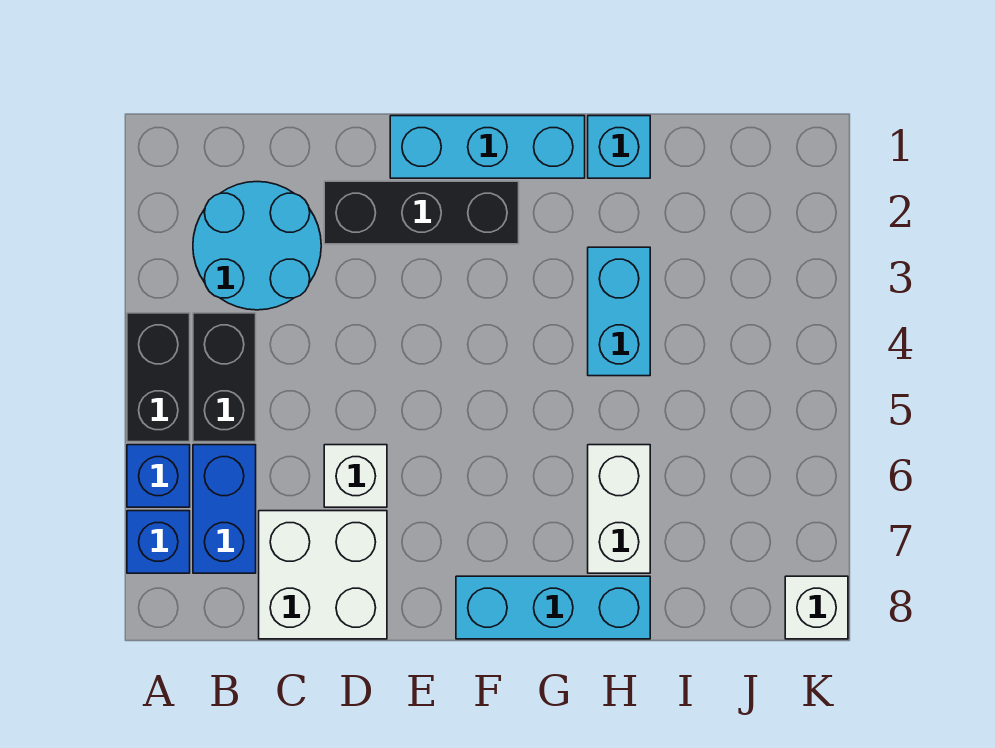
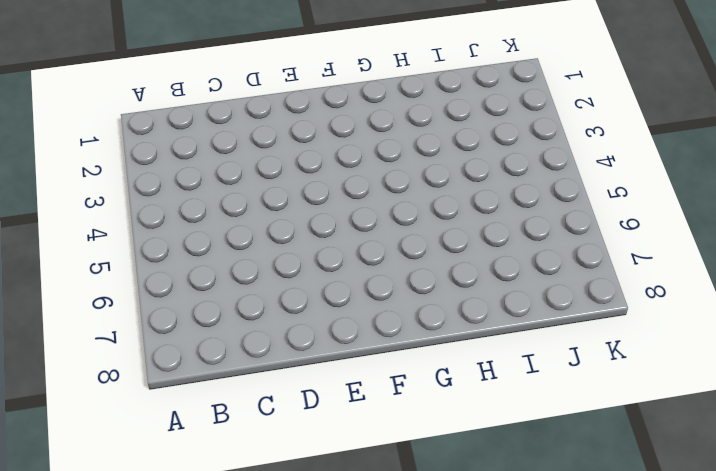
none -> black 1x2 brick [127,313,190,442]
none -> blue 1x1 brick [127,445,190,507]
none -> blue 1x1 brick [127,511,190,573]

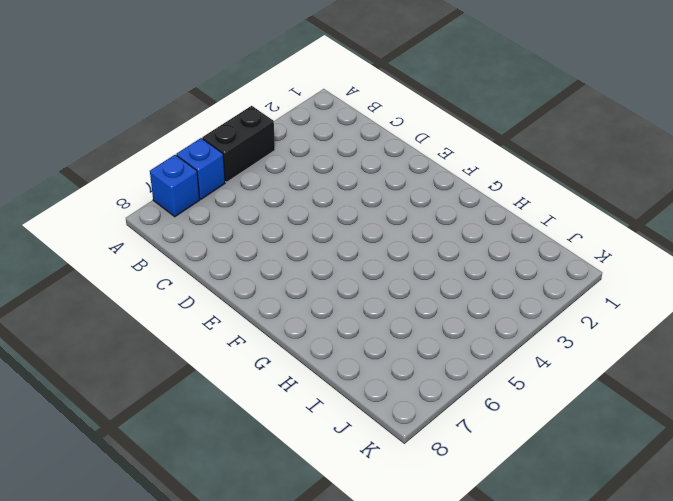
none -> cyan 2x2 round brick [193,182,321,310]
none -> black 1x2 brick [193,313,256,442]
none -> blue 1x2 brick [193,445,256,573]

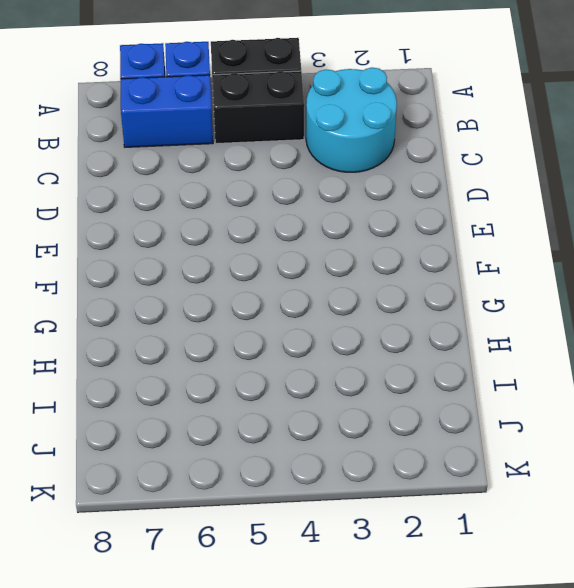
none -> white 2x2 brick [259,511,387,639]
none -> black 1x3 brick [324,181,519,244]
none -> white 1x1 brick [324,445,387,507]

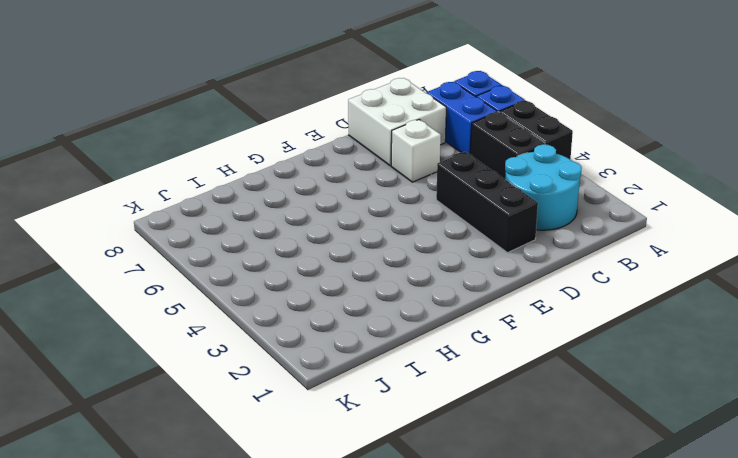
black 1x3 brick [436,152,538,253] -> black 1x3 brick turned to [324,181,519,244]
none -> cyan 1x3 brick [390,116,585,178]
none -> cyan 1x3 brick [456,576,650,639]
none -> cyan 1x1 brick [588,116,650,178]

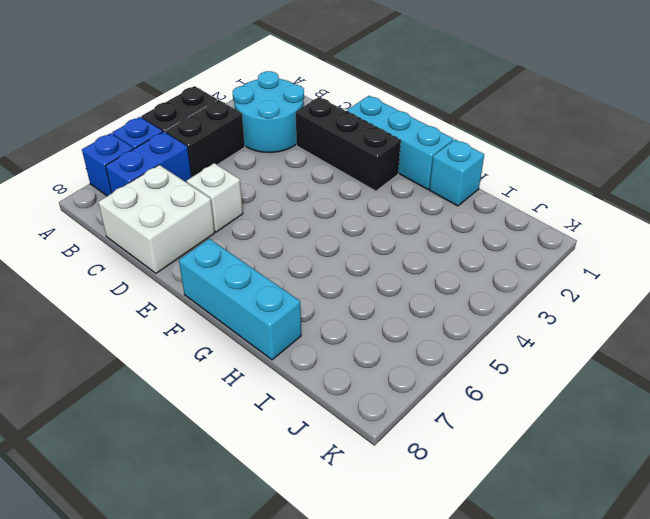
none -> cyan 1x2 brick [588,247,650,376]
none -> white 1x2 brick [588,445,650,573]
none -> white 1x1 brick [785,576,848,639]

